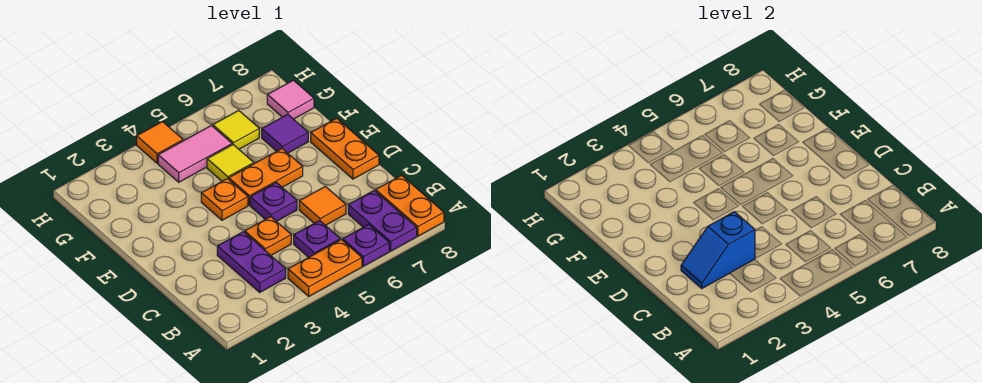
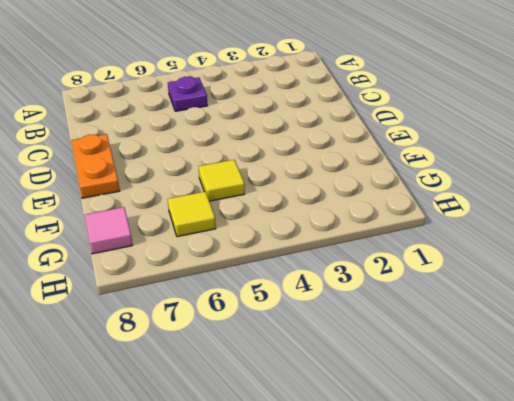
none -> orange 1x2 plate [288,240,362,296]
none -> purple 1x1 plate [343,224,389,266]
none -> purple 1x2 plate [348,190,417,251]

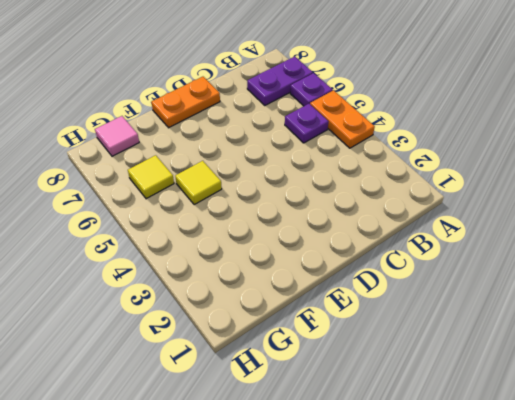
none -> orange 1x2 plate [376,175,444,236]
none -> purple 1x2 plate [217,232,286,292]
none -> orange 1x1 plate [245,217,291,255]

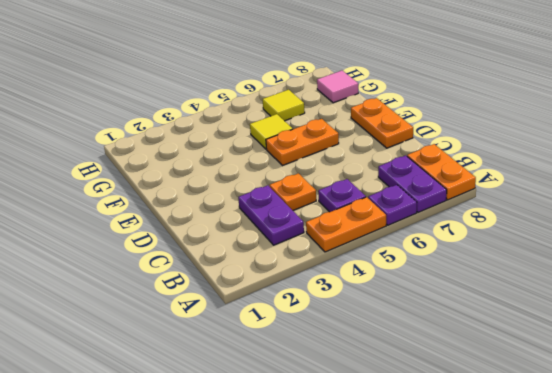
none -> orange 1x1 tile [299,186,346,225]
none -> purple 1x1 plate [250,183,297,221]
none -> orange 1x1 plate [201,178,248,220]

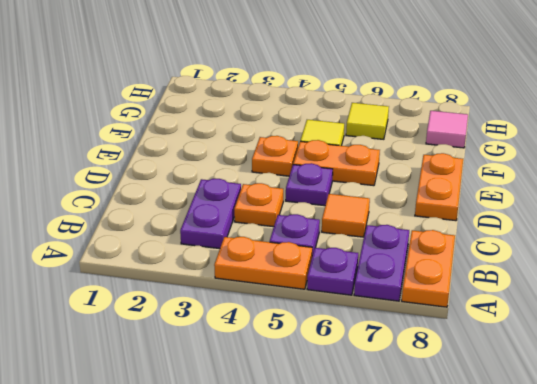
none -> purple 1x1 tile [262,114,308,153]
none -> pink 1x2 tile [158,126,232,182]
none -> orange 1x1 tile [137,122,183,163]

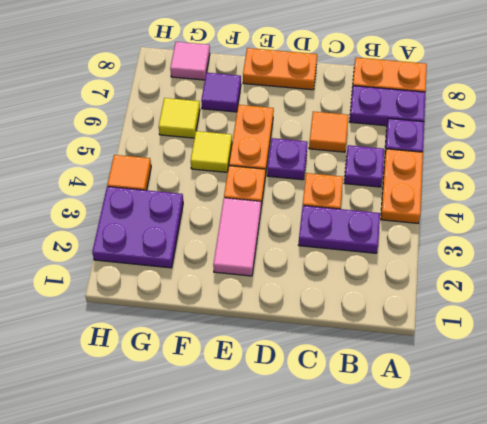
pink 1x2 tile [213,198,261,276] -> pink 1x2 tile moved to [158,126,232,182]
purple 2x2 plate [92,187,183,268] -> none
none -> blue 1x2 slope [681,212,755,288]

